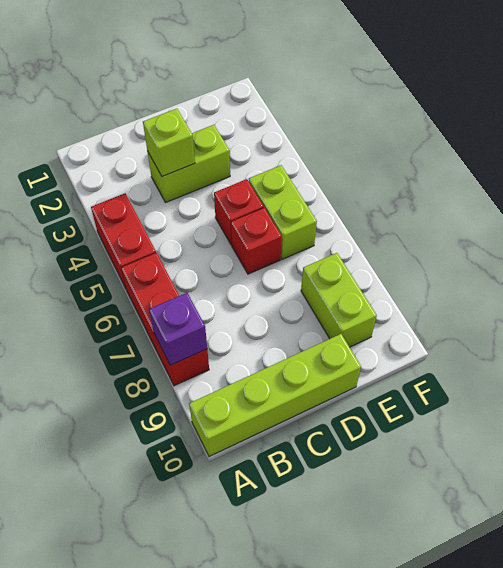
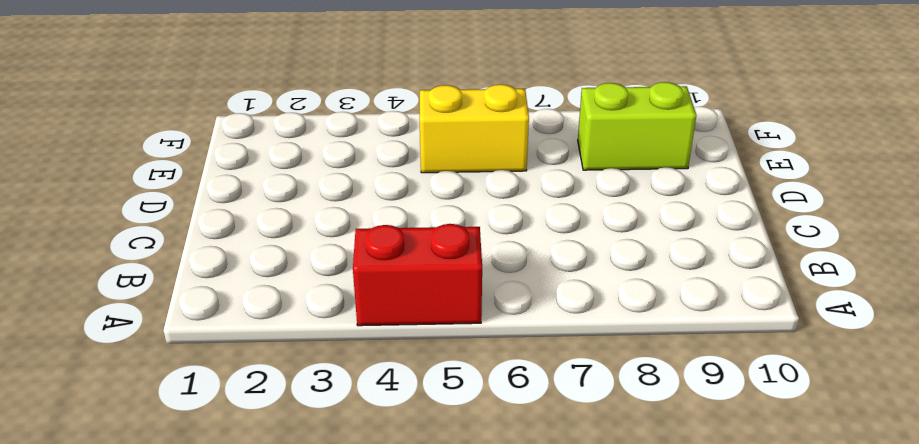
yellow 1x2 brick [419,84,529,173] -> lime 1x2 brick [249,165,317,259]
none -> red 1x3 brick [121,253,209,386]
none -> lime 1x4 brick [189,334,361,457]

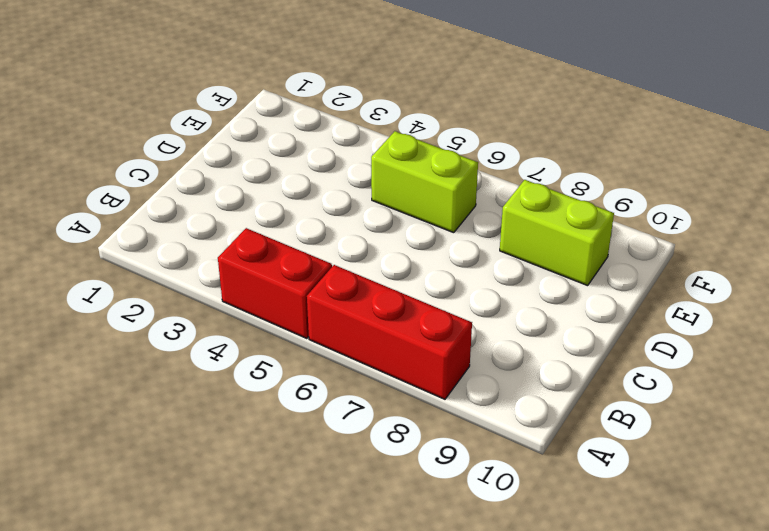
none -> lime 1x4 brick [189,334,361,457]
none -> lime 1x2 brick [147,125,230,203]

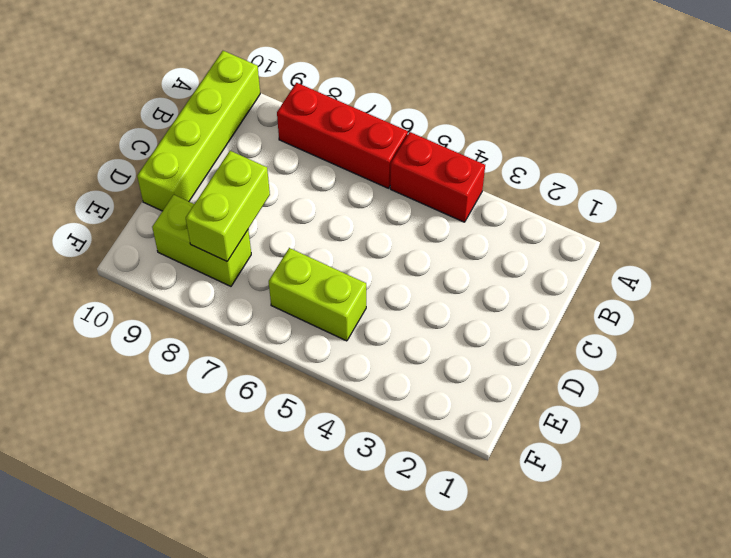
lime 1x2 brick [186,151,270,261] -> lime 1x2 brick moved to [147,125,230,203]
none -> red 1x1 brick [214,179,264,245]
none -> red 1x1 brick [231,208,282,274]

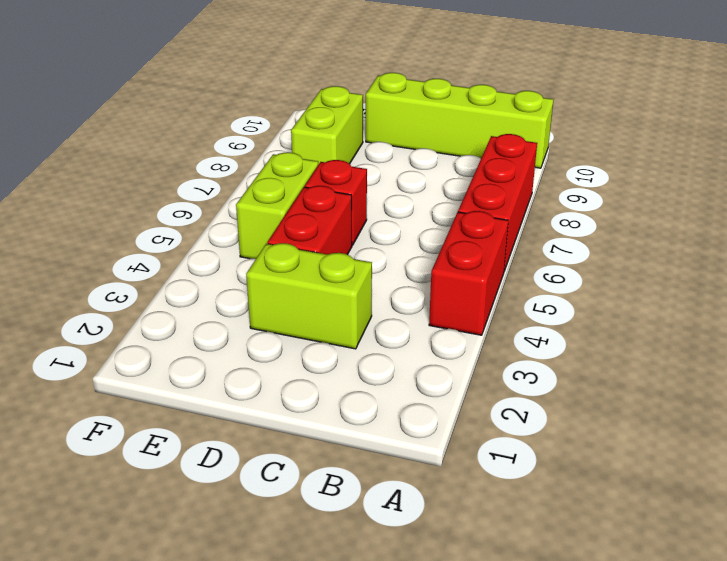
red 1x2 brick [267,186,352,255] -> red 1x1 brick [214,179,264,245]
none -> purple 1x1 brick [149,293,207,365]
none -> lime 1x1 brick [143,109,195,176]

